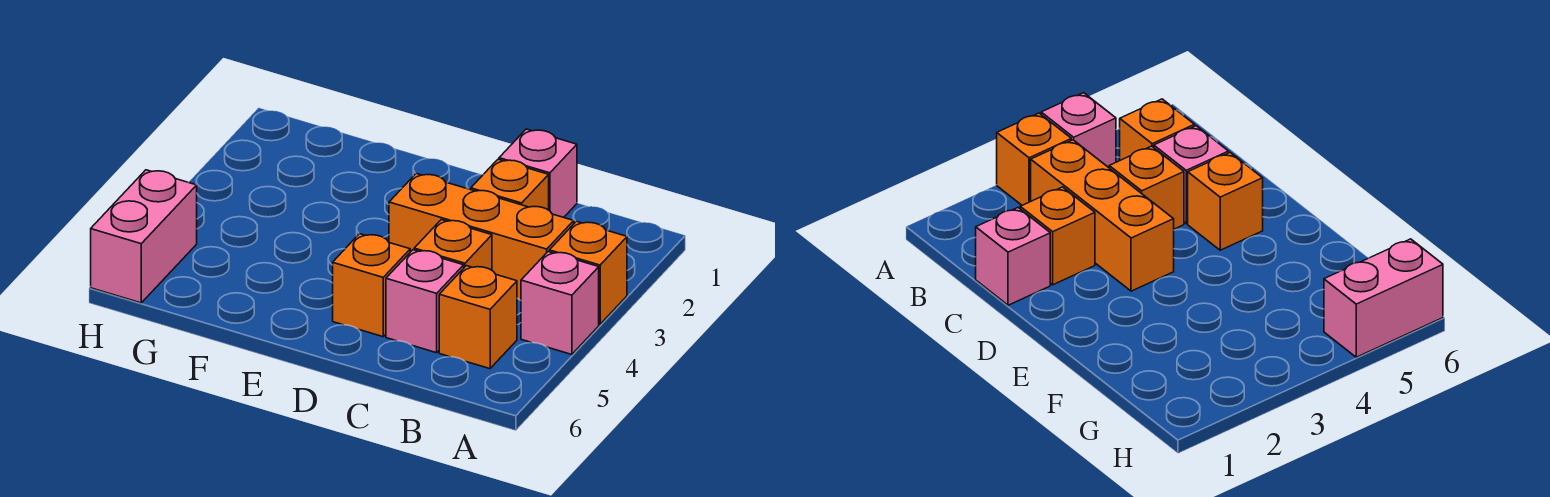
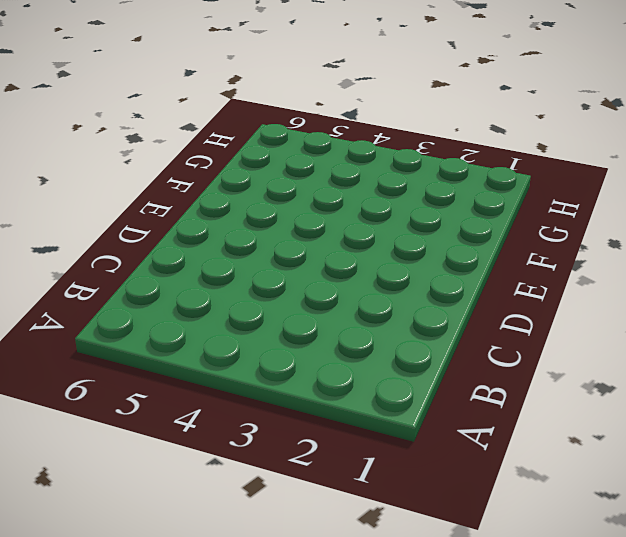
none -> orange 1x1 brick [549,221,627,324]
none -> pink 1x1 brick [521,252,599,355]

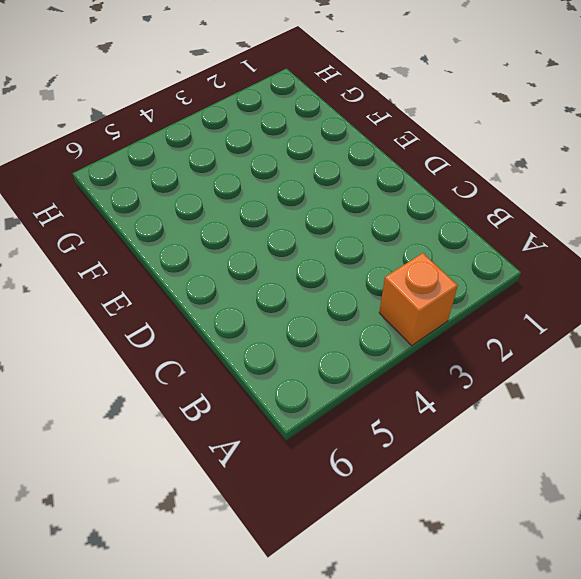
none -> pink 1x1 brick [521,252,599,355]
none -> orange 1x3 brick [389,174,574,300]

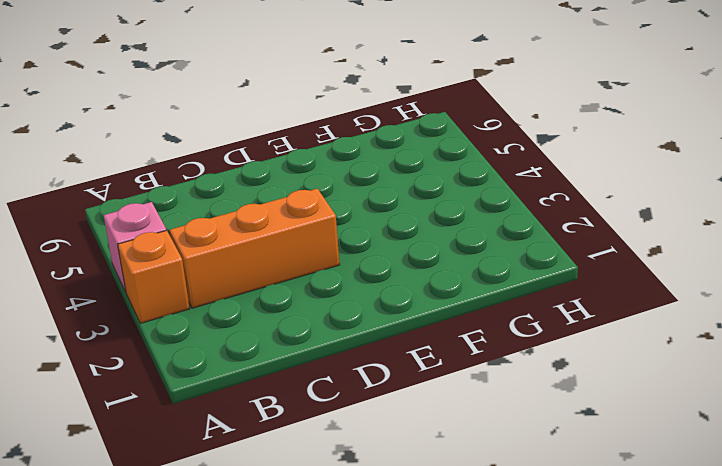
none -> orange 1x1 brick [439,266,517,369]
none -> pink 1x1 brick [499,129,577,217]

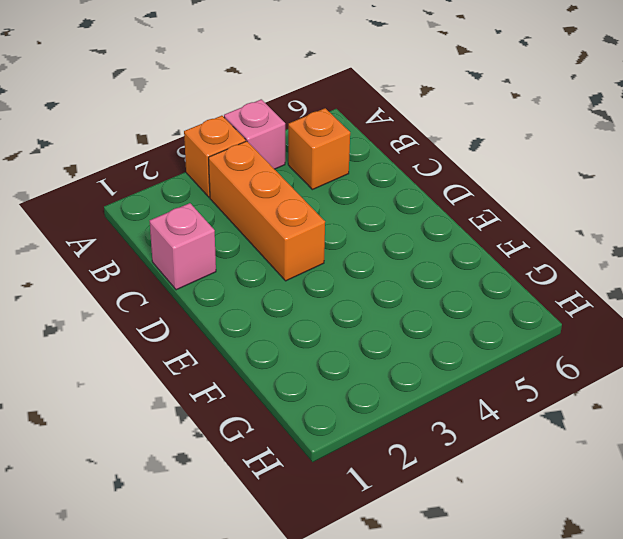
none -> orange 1x1 brick [471,159,549,210]
none -> orange 1x1 brick [414,220,492,270]

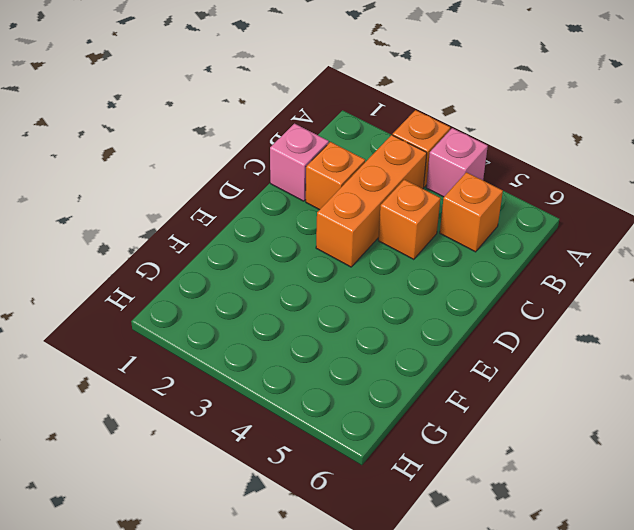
none -> pink 1x1 brick [386,250,464,353]
none -> orange 1x1 brick [333,234,410,337]

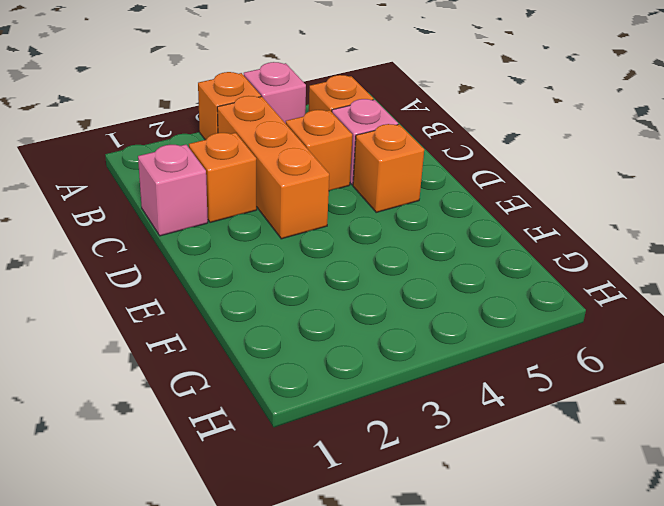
none -> pink 1x2 brick [91,170,197,303]

